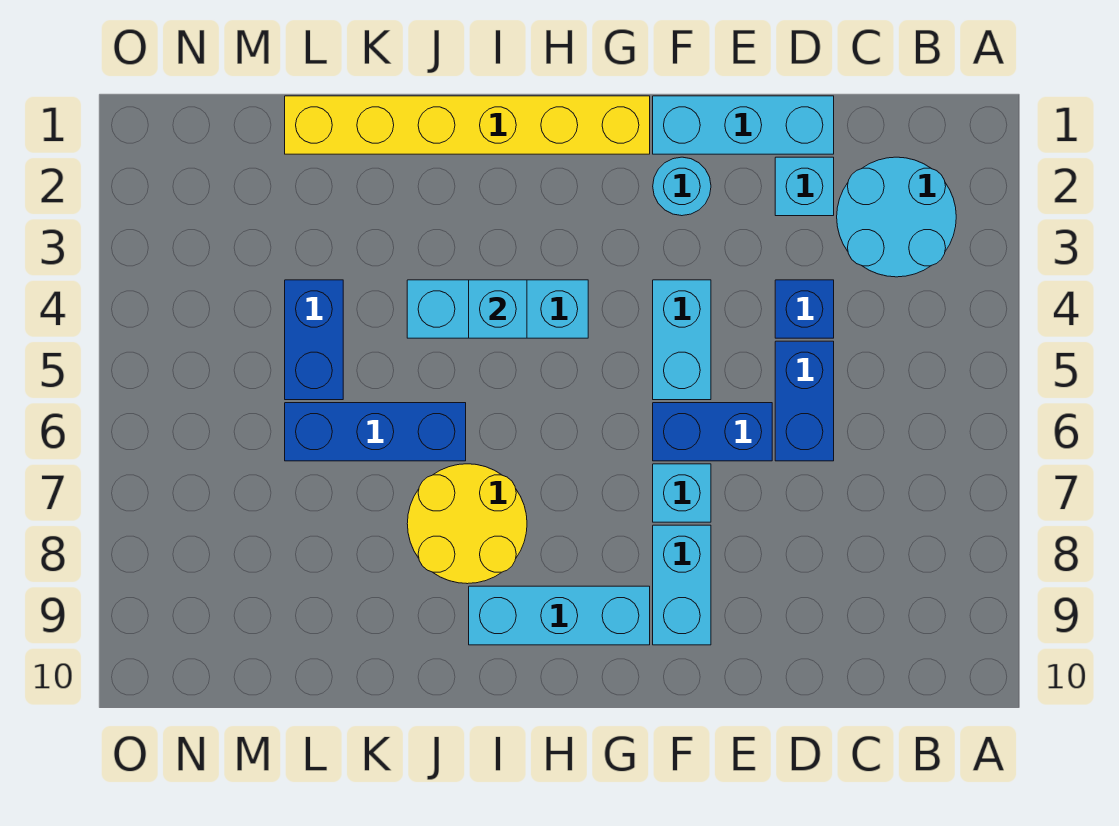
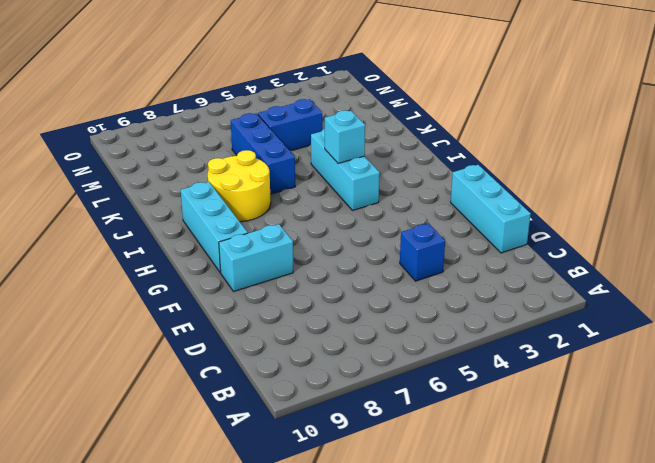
none -> cyan 2x2 round brick [837,157,956,277]
none -> cyan 1x1 brick [775,157,834,216]
none -> blue 1x2 brick [775,341,834,461]

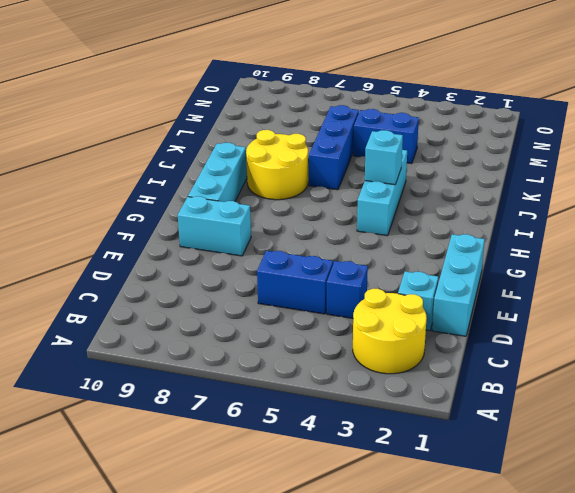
yellow 2x2 round brick [353,289,427,374] -> cyan 2x2 round brick [837,157,956,277]
none -> blue 1x2 brick [653,403,772,461]
none -> cyan 1x1 round brick [653,157,711,216]
none -> cyan 1x2 brick [653,280,711,400]

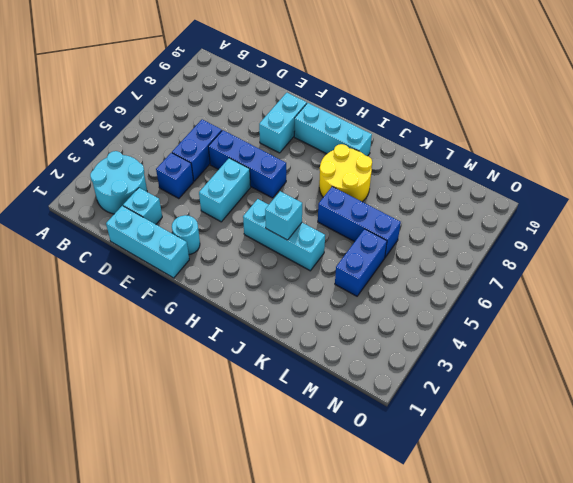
blue 1x3 brick [208,130,286,198] -> blue 1x2 brick [653,403,772,461]
none -> cyan 1x1 brick [653,464,711,522]
none -> yellow 1x6 brick [285,96,650,154]

